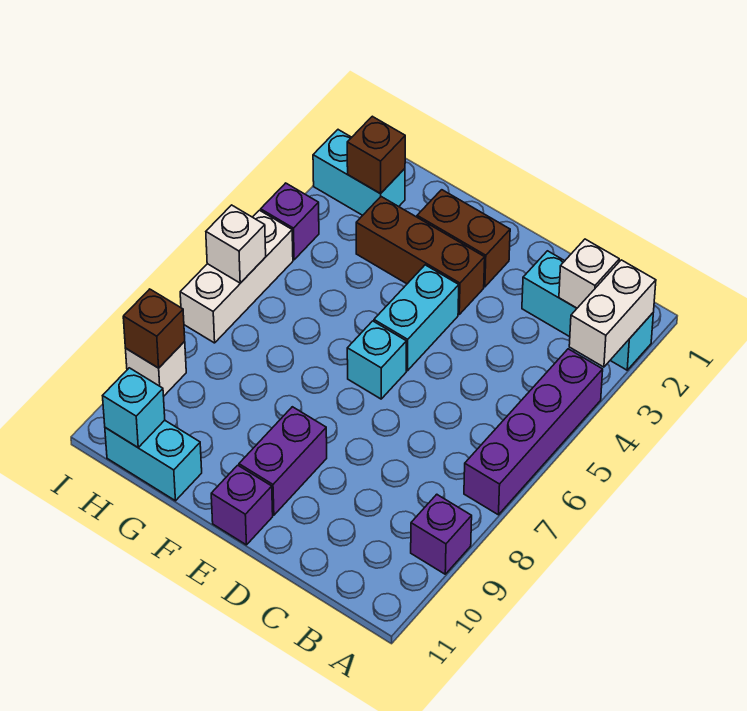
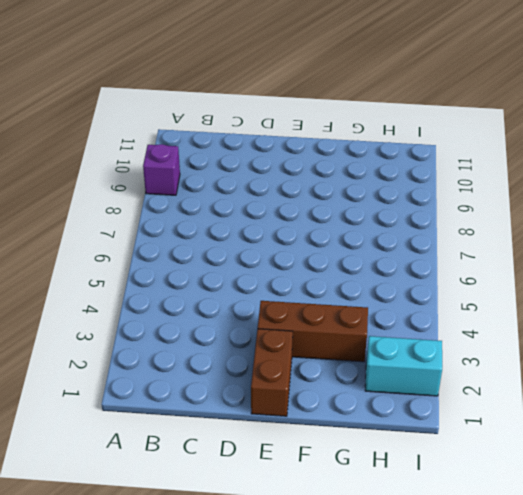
brown 1x2 brick [251,329,293,416] -> brown 1x2 brick turned to [417,190,510,287]
none -> cyan 1x3 brick [522,251,653,370]
none -> purple 1x4 brick [464,349,603,515]
none -> cyan 1x2 brick [374,265,459,371]

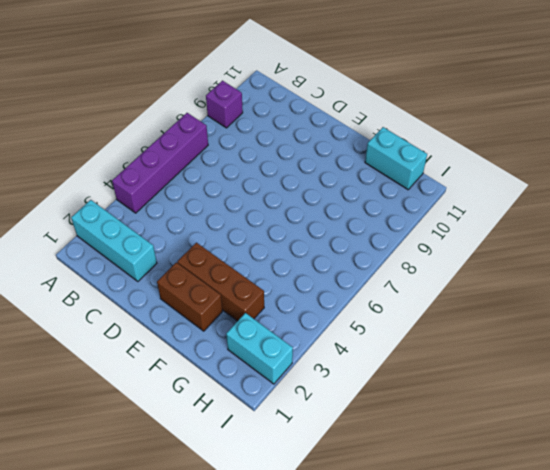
none -> cyan 1x2 brick [374,265,459,371]
none -> cyan 1x1 brick [347,321,407,399]
none -> purple 1x2 brick [239,407,327,515]

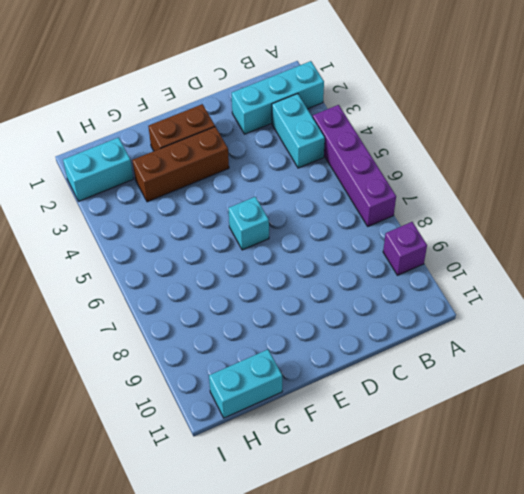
cyan 1x2 brick [272,94,325,168] -> cyan 1x2 brick moved to [374,265,459,371]
none -> purple 1x2 brick [239,407,327,515]
none -> purple 1x1 brick [211,465,273,545]
none -> purple 1x1 brick [261,183,319,260]

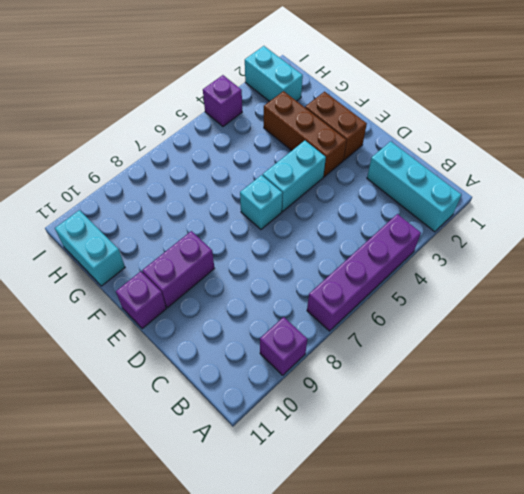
none -> white 1x3 brick [180,210,293,343]
none -> white 1x1 brick [126,342,186,396]
none -> white 1x2 brick [569,260,656,367]

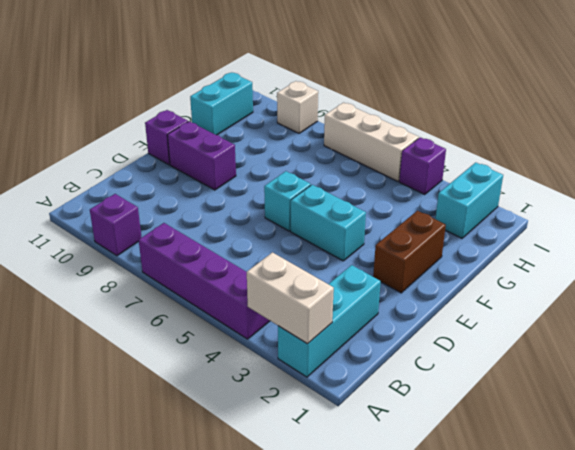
none -> brown 1x3 brick [356,197,485,314]
none -> white 1x1 brick [559,239,619,308]
none -> brown 1x1 brick [347,116,405,194]

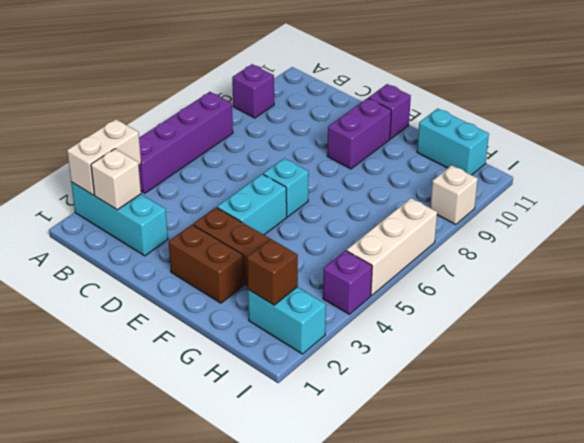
none -> cyan 1x1 brick [103,368,165,447]
none -> white 1x1 brick [206,205,266,283]
none -> brown 1x1 brick [123,289,185,368]

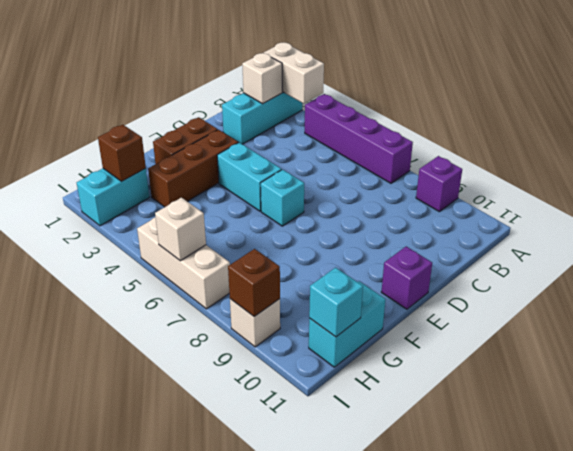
none -> purple 1x2 brick [239,407,327,515]
none -> purple 1x1 brick [261,183,319,260]

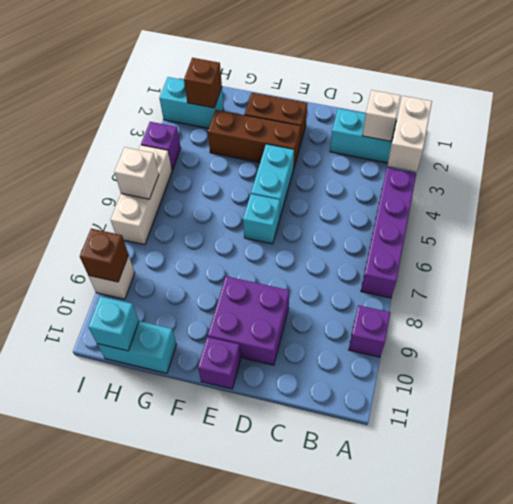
purple 2x2 brick [208,276,290,365] -> purple 1x2 brick [239,407,327,515]

